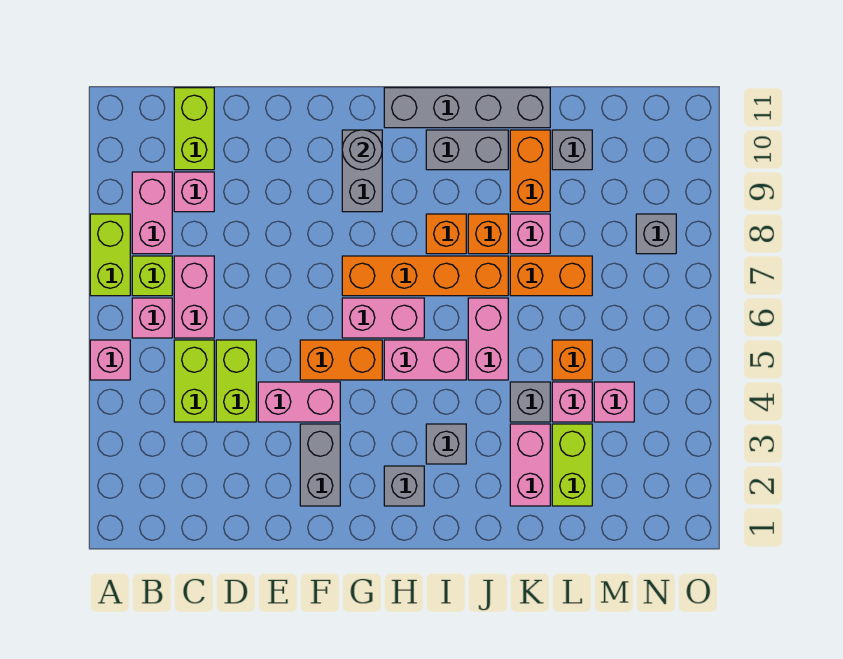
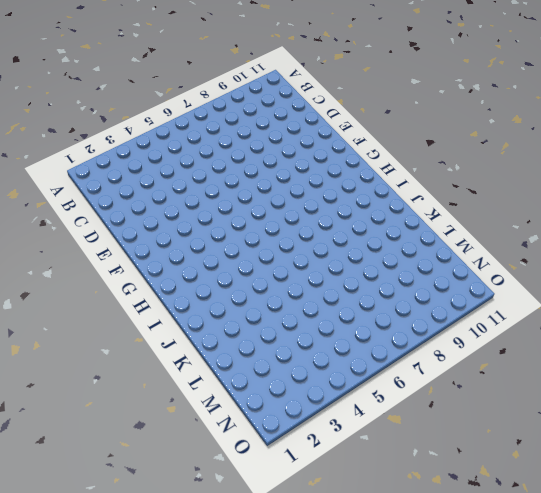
none -> pink 1x1 brick [90,340,130,380]
none -> lime 1x2 brick [90,214,130,296]
none -> pink 1x1 brick [132,298,172,338]
none -> lime 1x1 brick [132,256,172,296]

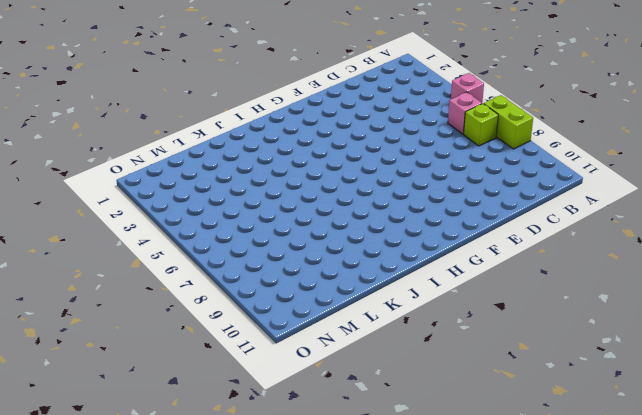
none -> pink 1x2 brick [132,172,172,254]
none -> lime 1x2 brick [174,340,214,422]
none -> pink 1x2 brick [174,256,214,338]
none -> pink 1x1 brick [174,172,214,212]

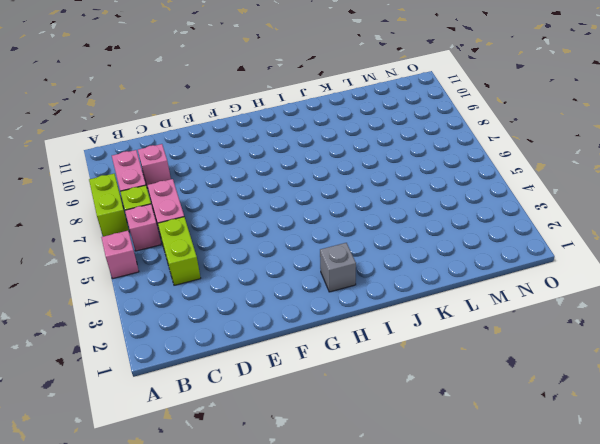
none -> lime 1x2 brick [174,88,214,170]
none -> lime 1x2 brick [216,340,256,422]
none -> pink 1x2 brick [258,382,340,422]
none -> grey 1x2 brick [300,424,340,506]

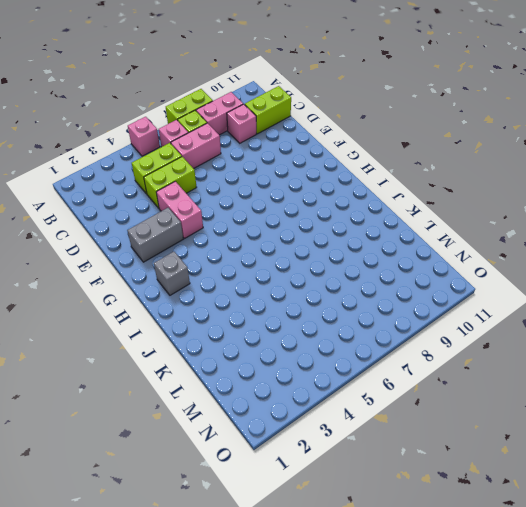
none -> orange 1x2 brick [300,340,382,380]
none -> pink 1x2 brick [342,298,424,338]
none -> orange 1x4 brick [342,256,508,296]
none -> grey 1x2 brick [342,130,382,212]

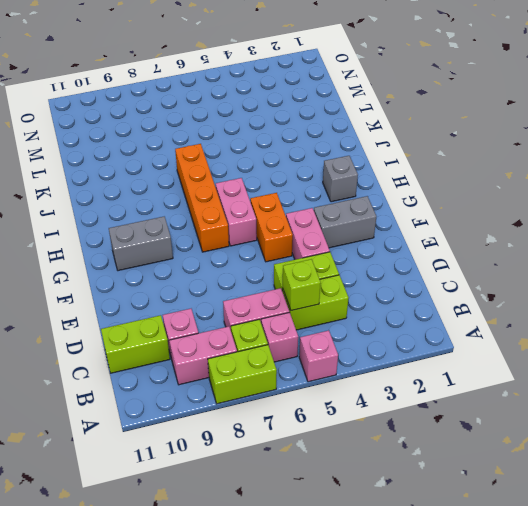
lime 1x1 brick [283,259,321,311] -> none
none -> pink 1x2 brick [384,340,466,380]
none -> grey 1x4 brick [384,88,550,128]
none -> grey 1x1 brick [426,424,466,464]
none -> orange 1x1 brick [426,214,466,254]

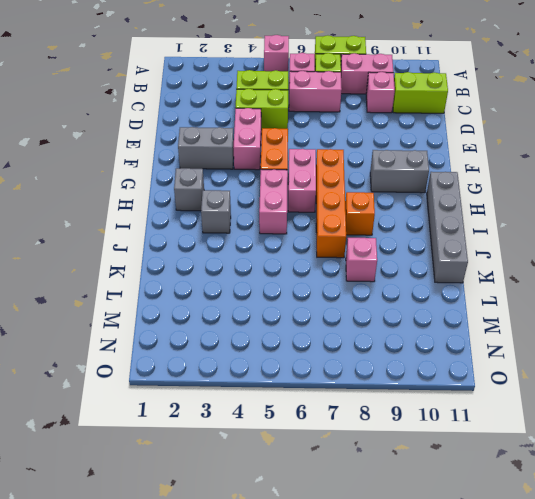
none -> grey 1x2 brick [426,130,508,170]
none -> pink 1x2 brick [468,298,508,380]
none -> orange 1x1 brick [468,214,508,254]
none -> pink 1x2 brick [510,424,550,506]

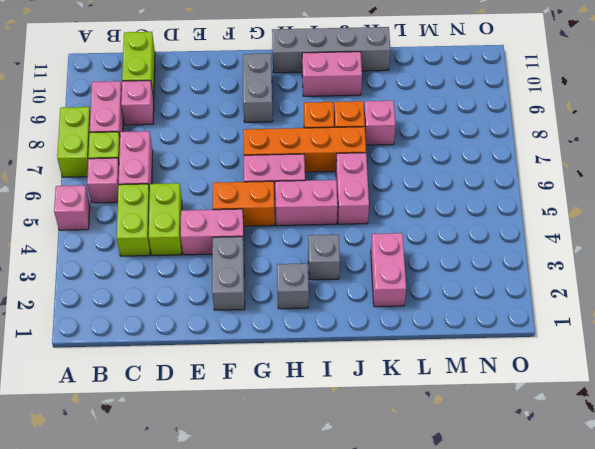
pink 1x2 brick [302,52,362,96] -> grey 1x2 brick [426,130,508,170]
none -> grey 1x1 brick [510,382,550,422]
none -> orange 1x2 brick [510,256,592,296]
none -> orange 1x2 brick [510,130,550,212]
none -> lime 1x2 brick [552,424,592,506]

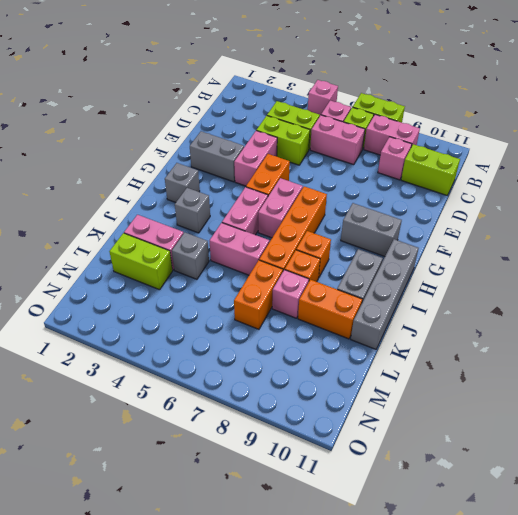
none -> pink 1x1 brick [552,382,592,422]
none -> orange 1x1 brick [552,340,592,380]
none -> grey 1x1 brick [552,130,592,170]
none -> pink 1x1 brick [594,382,634,422]

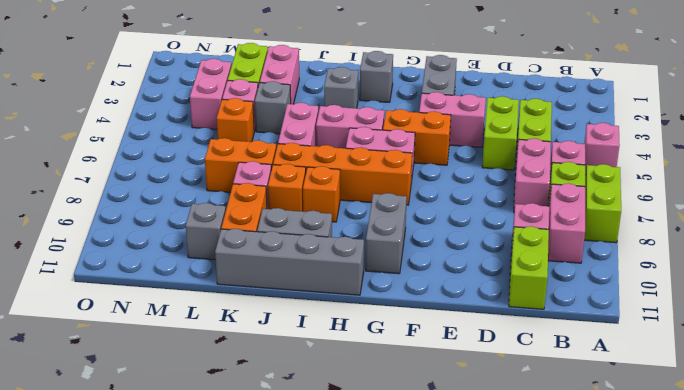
pink 1x2 brick [190,59,231,129] -> pink 1x1 brick [594,382,634,422]
none -> grey 1x1 brick [636,214,676,254]
none -> grey 1x1 round brick [342,130,382,170]

